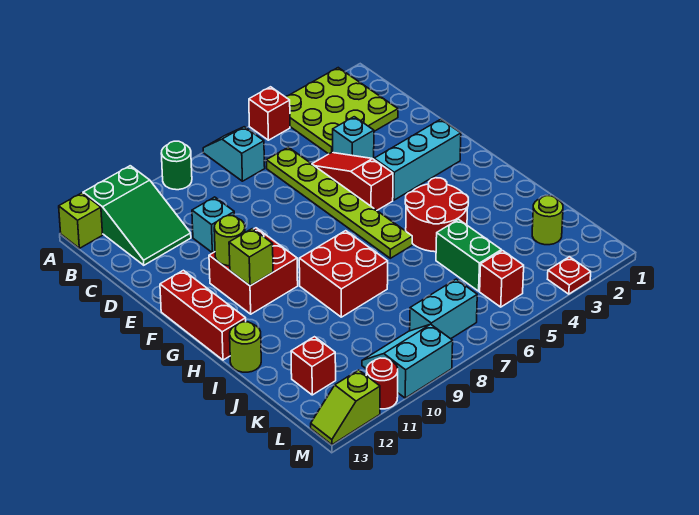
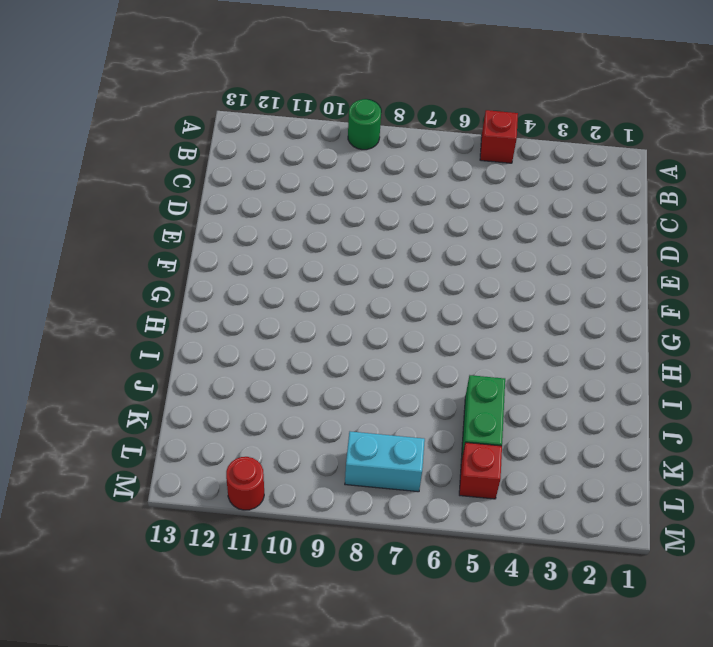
none -> lime 3x3 plate [286,68,398,154]
none -> cyan 1x2 slope [203,127,265,181]
none -> green 2x3 slope [83,166,191,265]

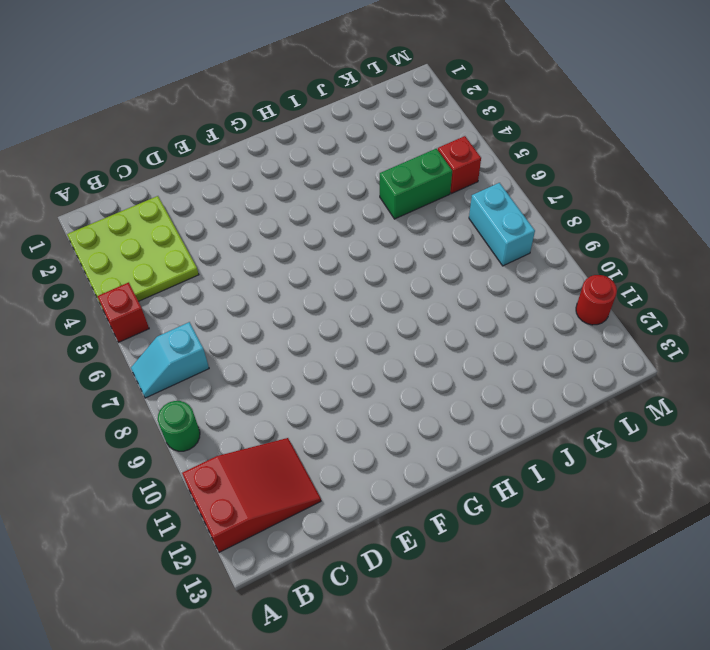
red 2x3 slope [182,438,321,552] -> green 2x3 slope [83,166,191,265]
none -> lime 1x1 brick [59,193,103,248]
none -> lime 1x6 plate [266,147,412,258]
none -> cyan 1x1 brick [333,117,374,159]

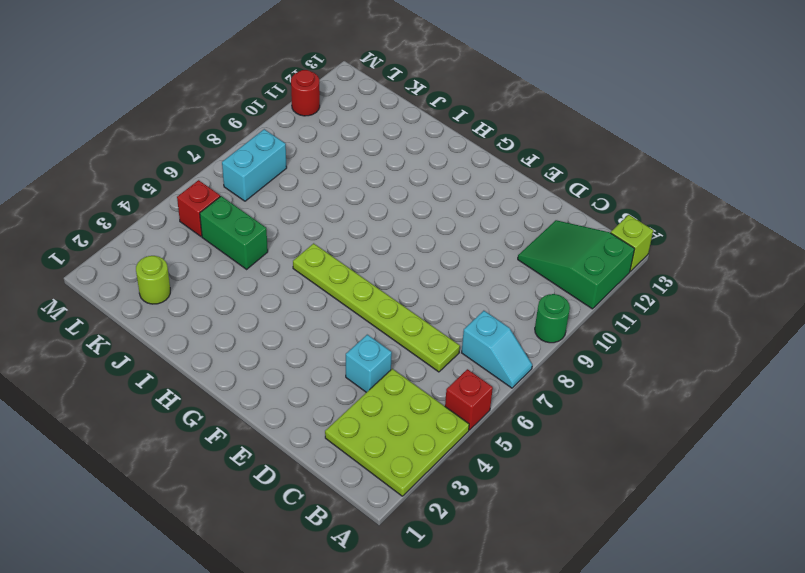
none -> red 1x3 slope [313,152,393,210]
none -> cyan 1x1 brick [192,197,234,253]
none -> cyan 1x3 brick [374,119,461,200]

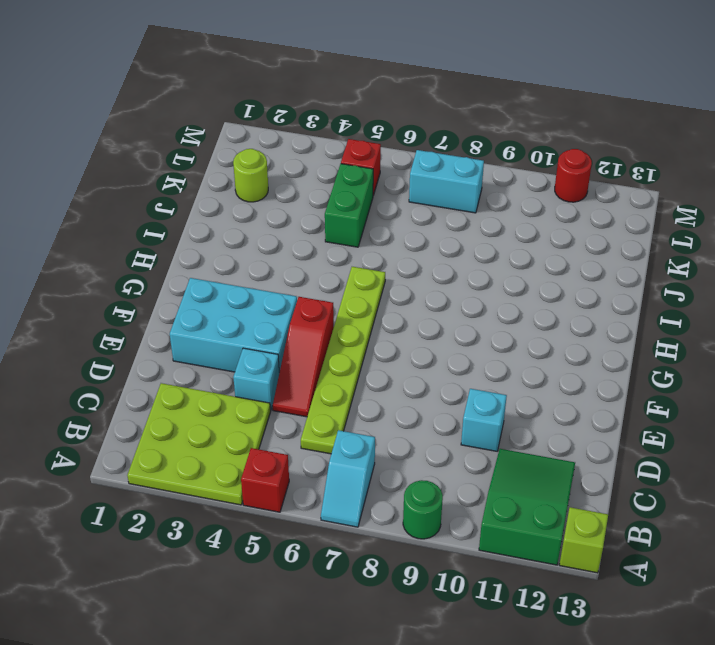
cyan 2x3 brick [170,278,297,372] -> cyan 1x3 brick [374,119,461,200]
none -> red 2x2 brick [209,228,298,314]
none -> red 1x3 brick [160,270,246,360]
none -> red 2x2 round brick [405,178,468,252]

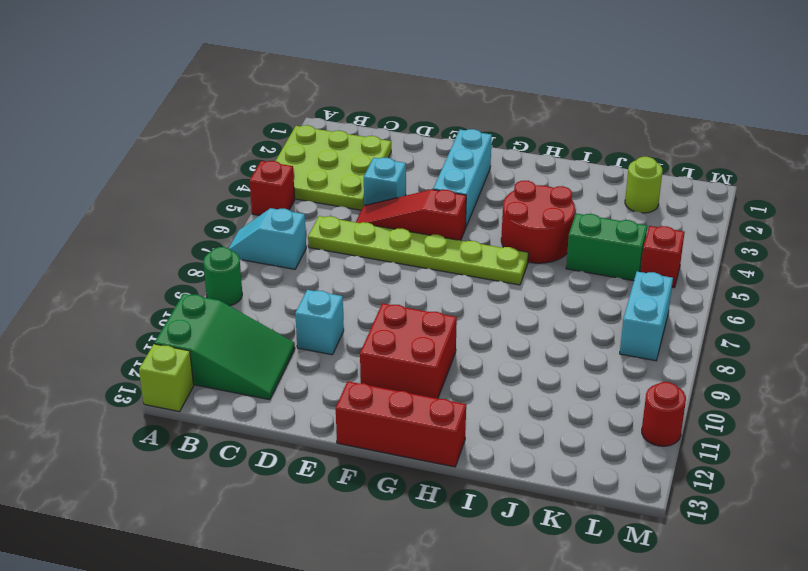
none -> red 2x2 brick [299,231,388,317]
none -> lime 1x1 round brick [230,322,261,372]
none -> red 1x1 brick [291,337,336,395]

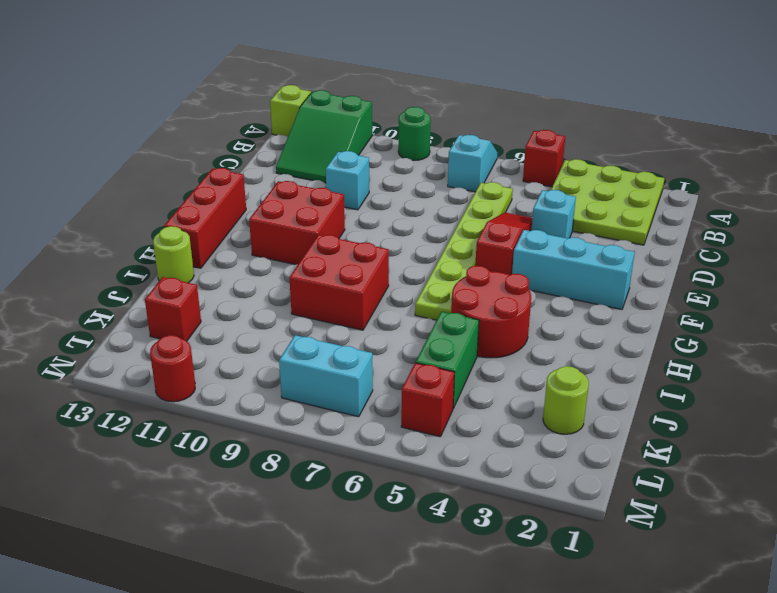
none -> cyan 2x2 slope [362,324,453,398]
none -> red 1x1 plate [548,257,591,294]
none -> lime 1x2 slope [311,370,380,445]

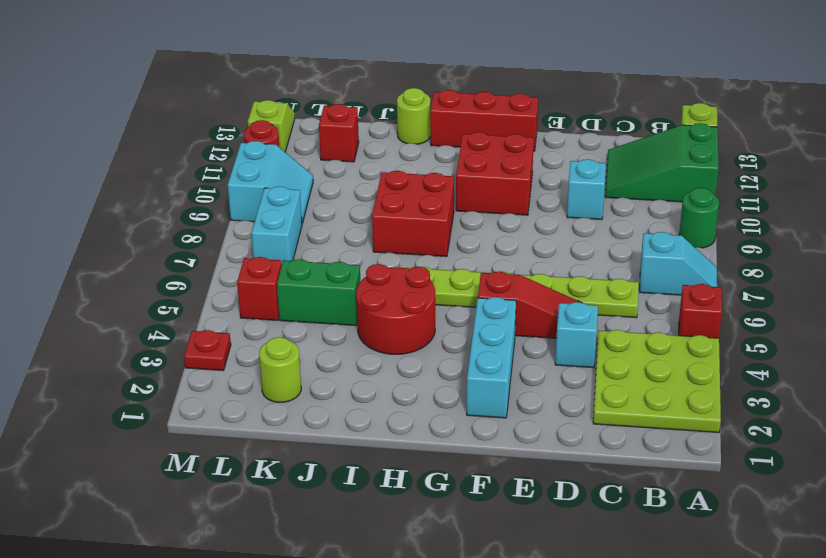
none -> lime 1x1 round brick [214,216,245,266]
none -> lime 1x1 brick [229,229,273,286]

